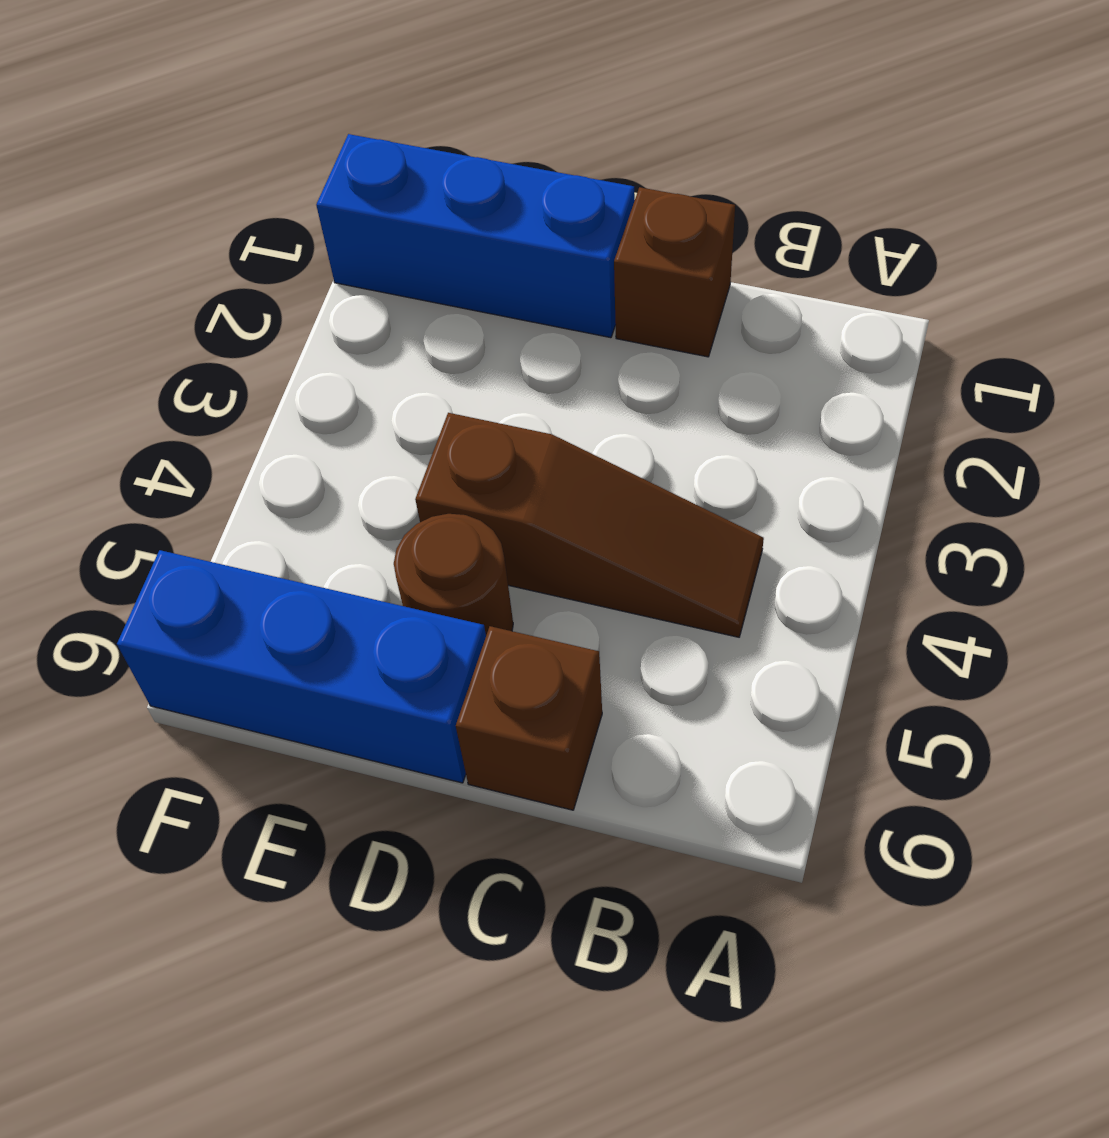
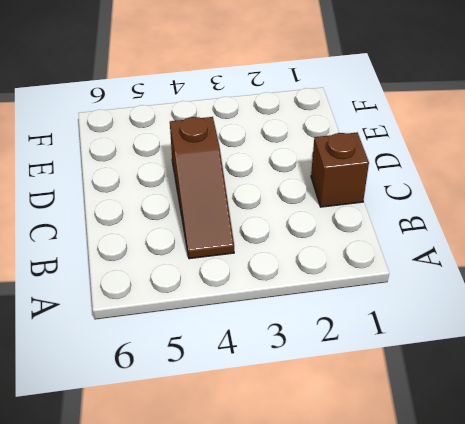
none -> brown 1x1 brick [456,626,602,810]
none -> blue 1x3 brick [316,134,635,338]

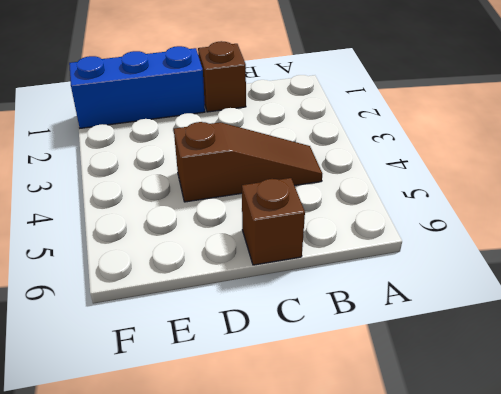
none -> brown 1x1 round brick [394,514,513,635]
none -> blue 1x3 brick [117,550,486,783]

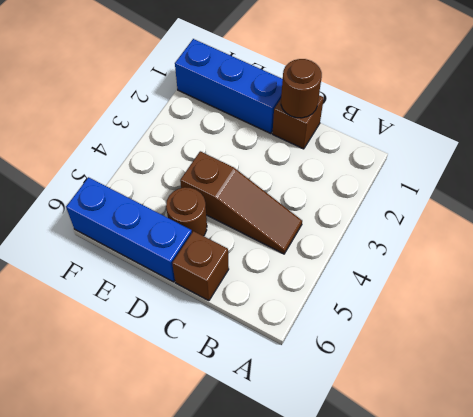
brown 1x1 round brick [281,59,322,118] -> none

